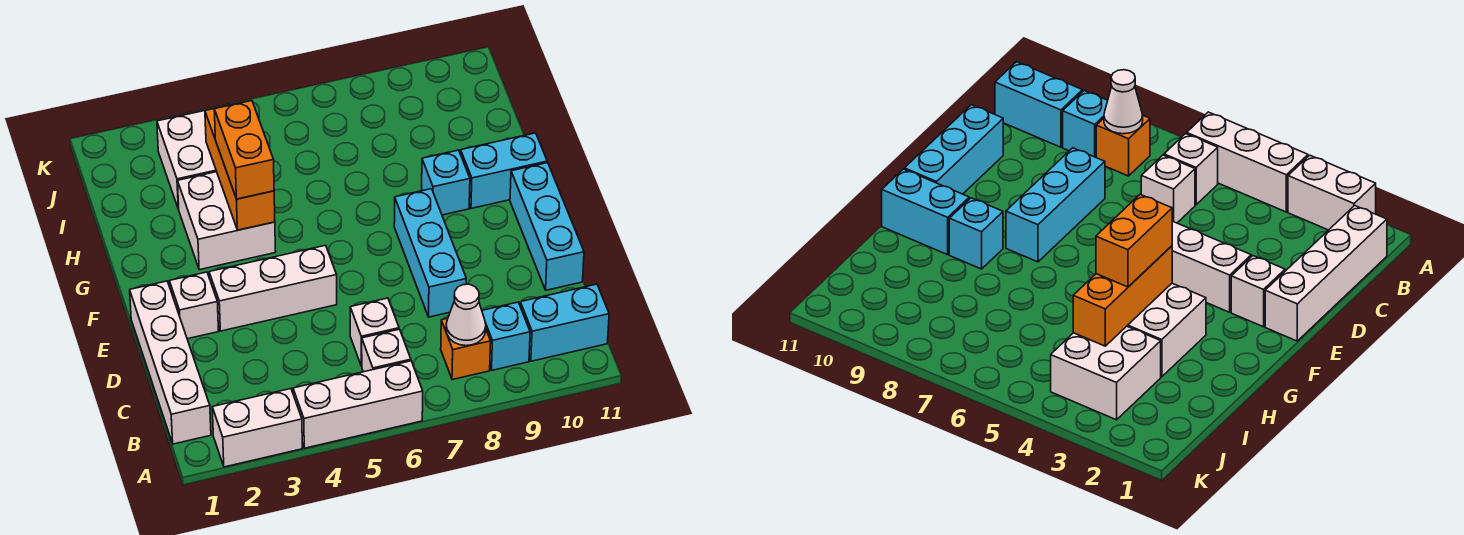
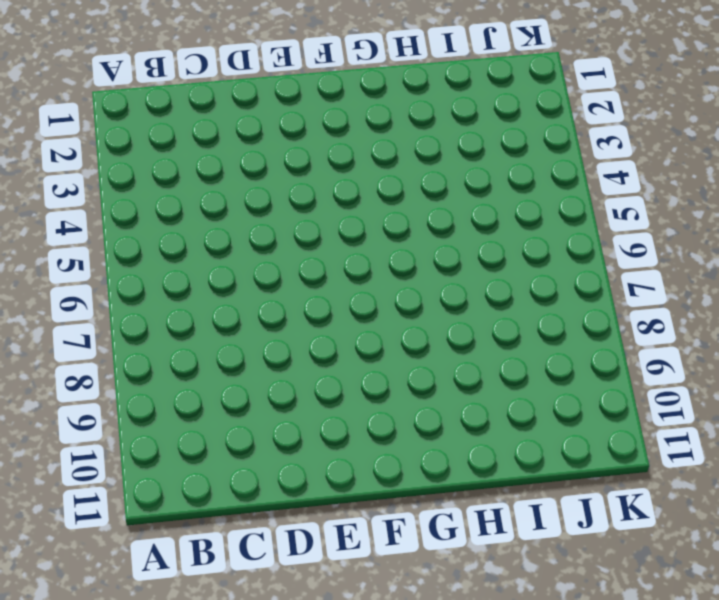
none -> white 1x2 brick [212,389,302,467]
none -> white 1x3 brick [293,361,423,448]
none -> white 1x4 brick [130,281,211,444]

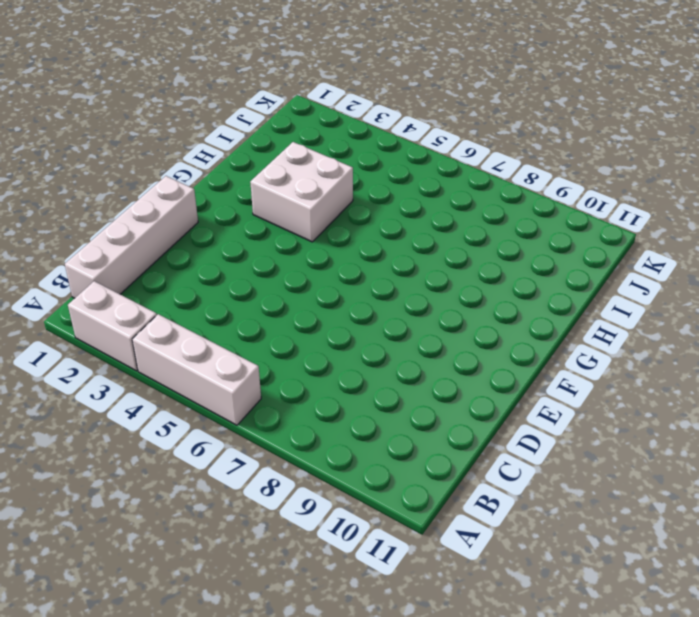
none -> white 1x1 brick [362,329,411,372]
none -> orange 1x1 brick [441,318,491,380]
none -> cyan 1x1 brick [482,302,530,370]

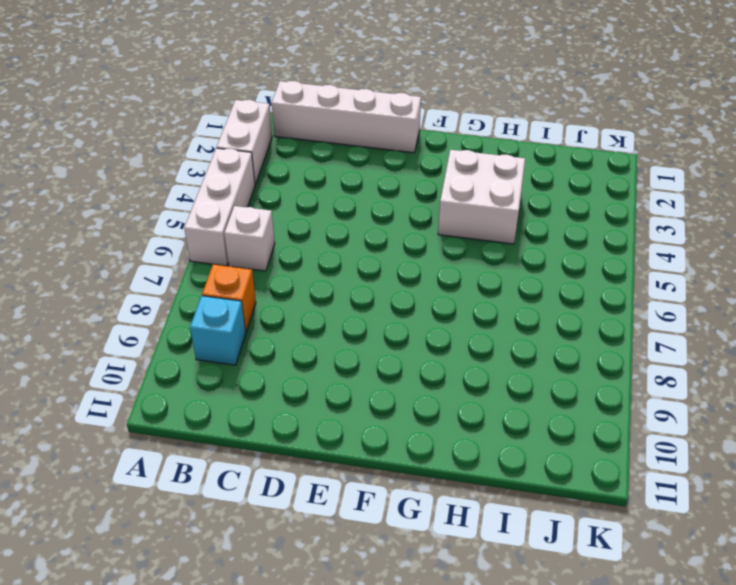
none -> cyan 1x2 brick [520,284,609,361]
none -> white 1x1 brick [350,298,399,366]
none -> cyan 1x3 brick [394,189,466,317]

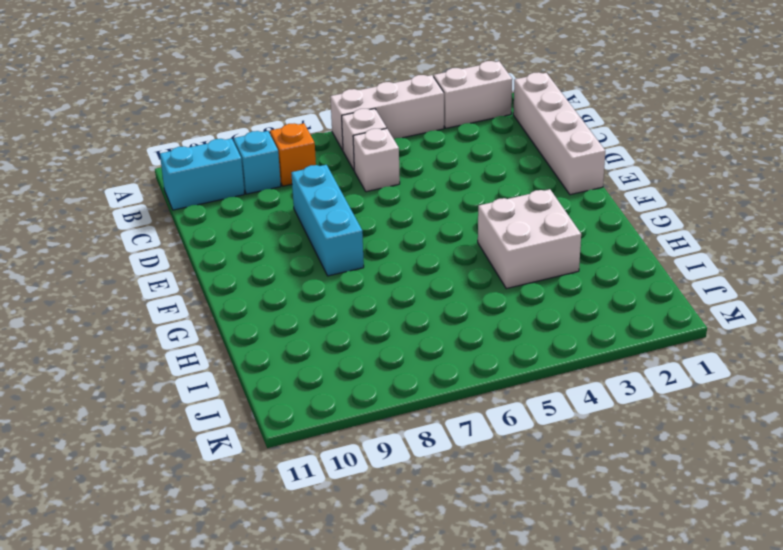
none -> cyan 1x3 brick [510,163,584,290]
none -> white 1x1 brick [169,272,219,339]
none -> white 1x3 brick [209,245,337,331]

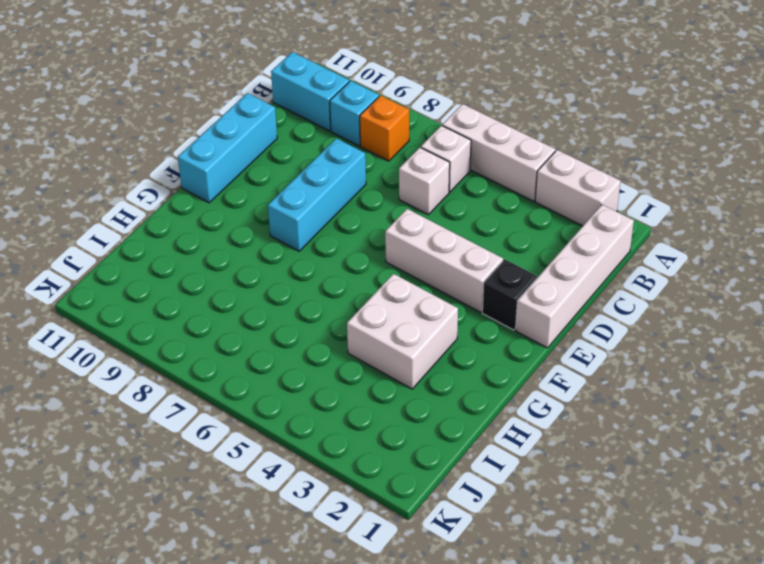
black 1x1 brick [482,259,537,330] -> white 1x1 brick [169,272,219,339]
none -> cyan 1x1 brick [422,150,470,215]
none -> cyan 1x2 brick [461,133,547,208]
none -> white 2x2 brick [157,111,217,209]

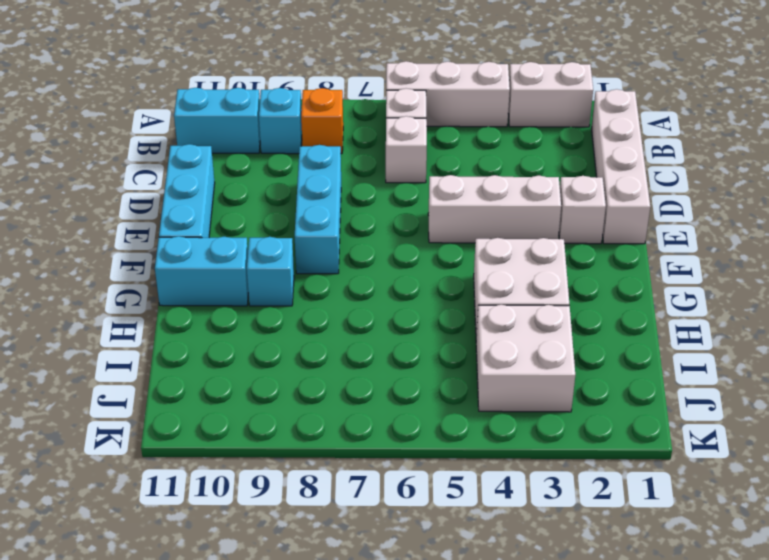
none -> white 1x1 cone [446,284,486,346]
none -> orange 1x3 brick [205,109,275,230]
none -> orange 1x2 brick [214,101,274,199]

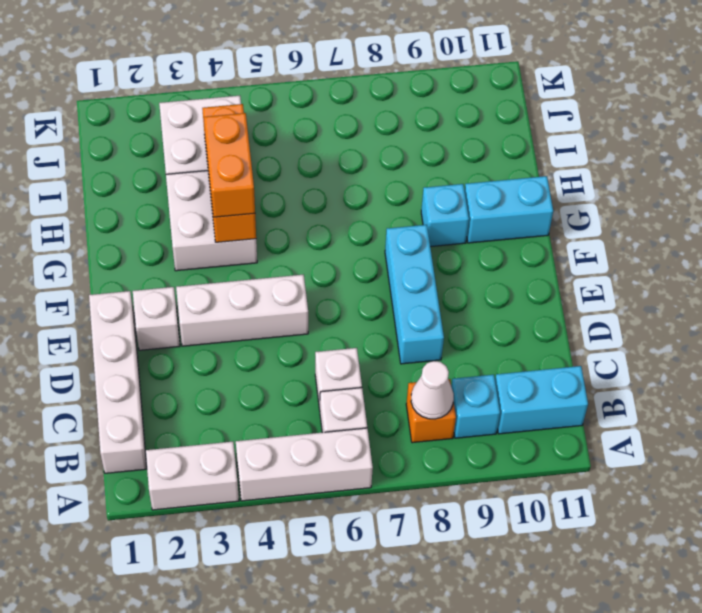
none -> cyan 1x3 brick [510,163,584,290]

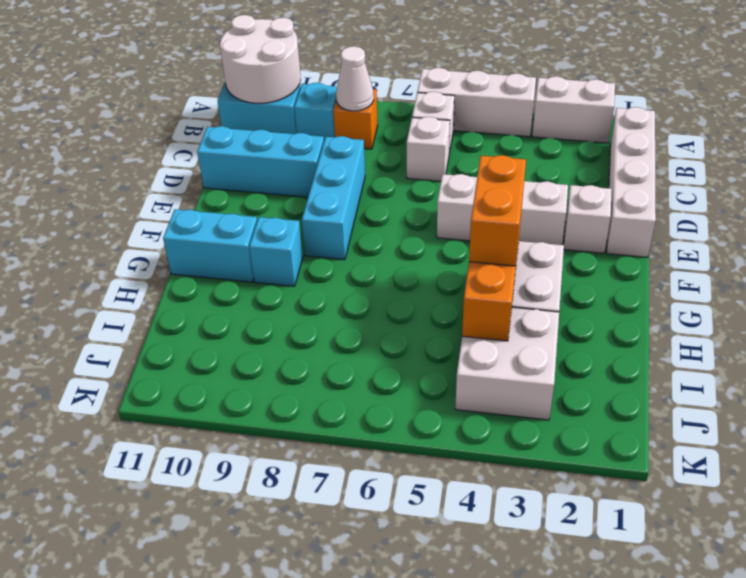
white 2x2 round brick [220,15,301,103] -> none
cyan 1x3 brick [197,126,324,197] -> cyan 1x3 brick turned to [510,163,584,290]

